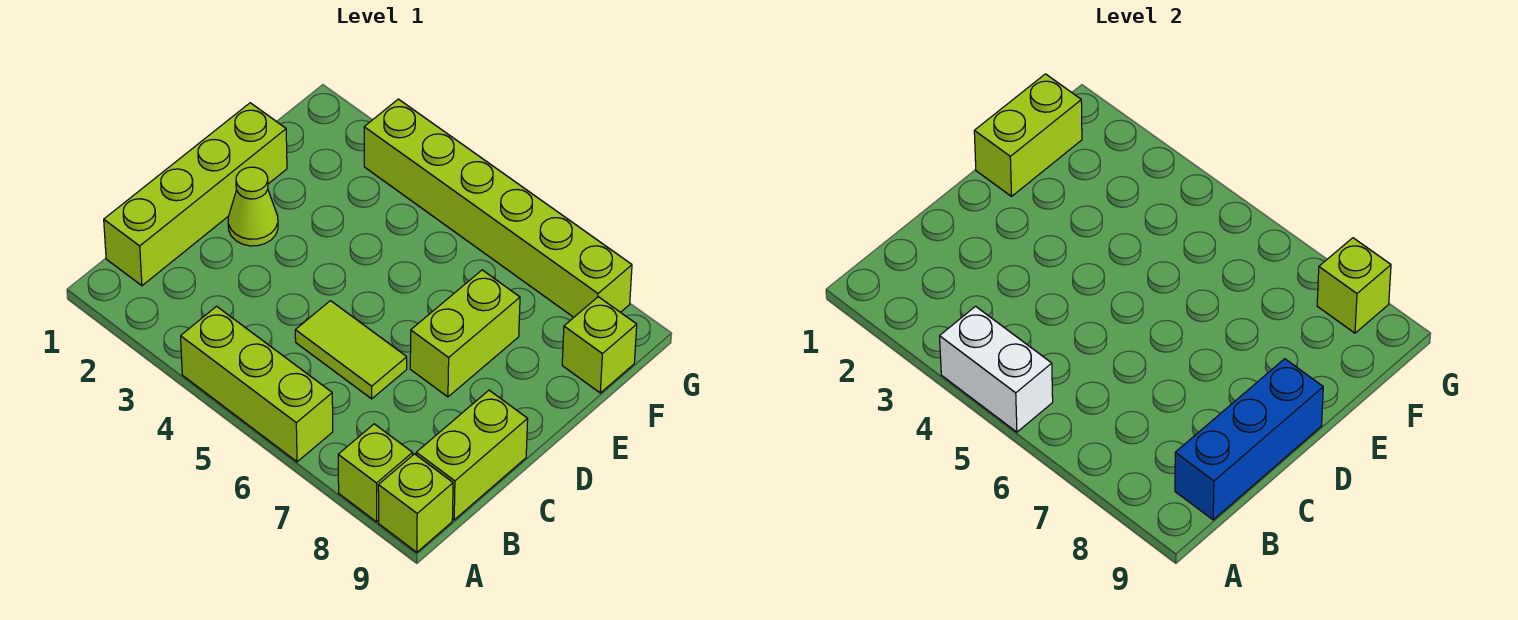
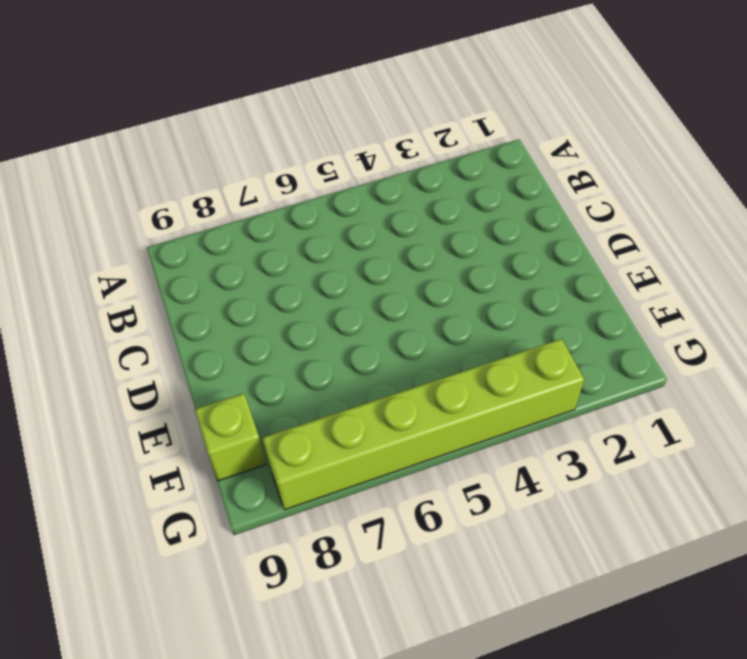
none -> lime 1x3 brick [181,306,333,462]
none -> lime 1x1 brick [338,424,413,522]
none -> lime 1x1 brick [378,454,453,552]

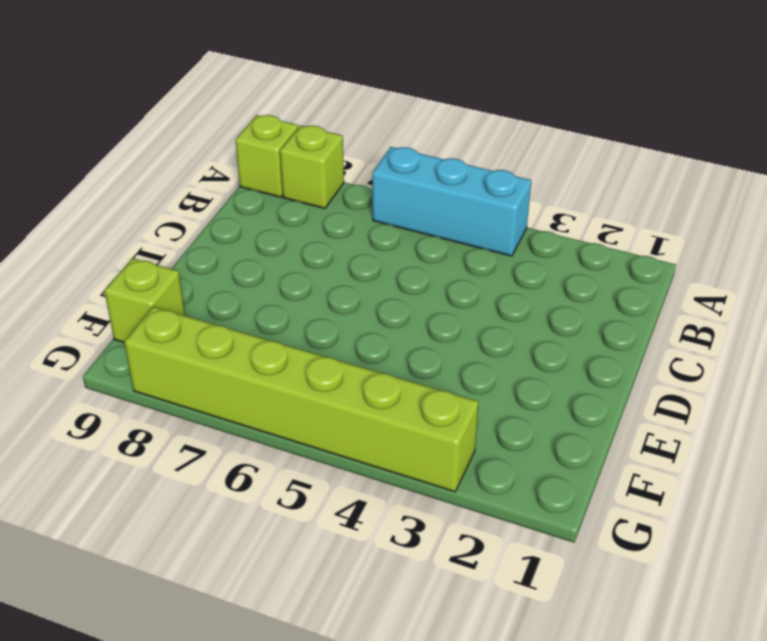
cyan 1x3 brick [372,147,531,256] -> lime 1x3 brick [181,306,333,462]
none -> lime 1x4 brick [104,103,287,286]
none -> lime 1x2 brick [416,390,528,520]
none -> lime 1x2 tile [295,301,407,399]

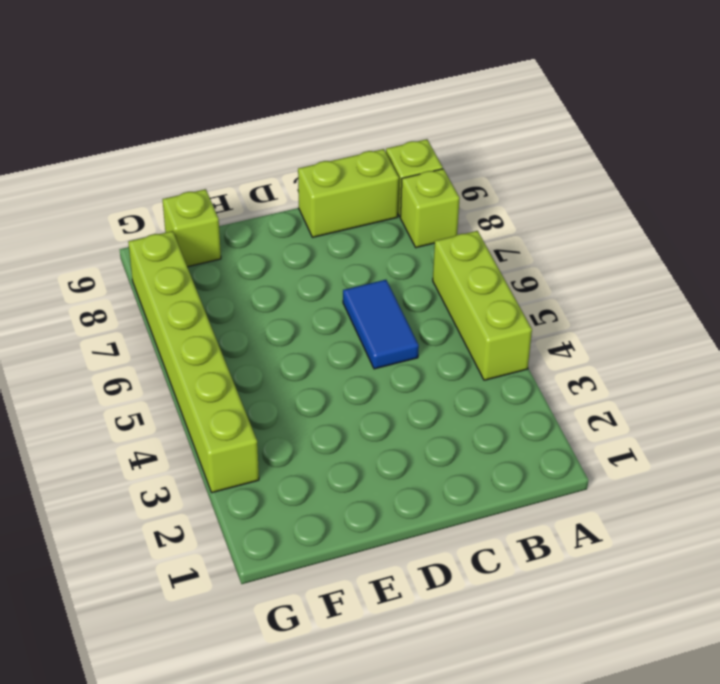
blue 1x2 tile [343,280,419,369] -> lime 1x2 tile [295,301,407,399]
none -> lime 1x4 brick [104,103,287,286]
none -> lime 1x1 cone [228,167,278,246]
none -> lime 1x2 brick [410,270,520,397]

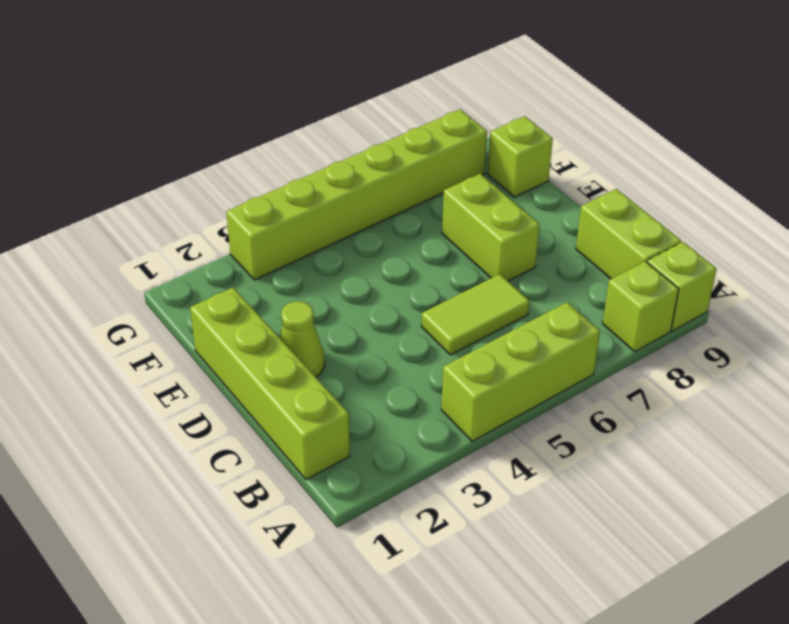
none -> white 1x2 brick [940,306,1053,432]
none -> blue 1x3 brick [1175,359,1323,520]
none -> lime 1x2 brick [974,74,1082,196]

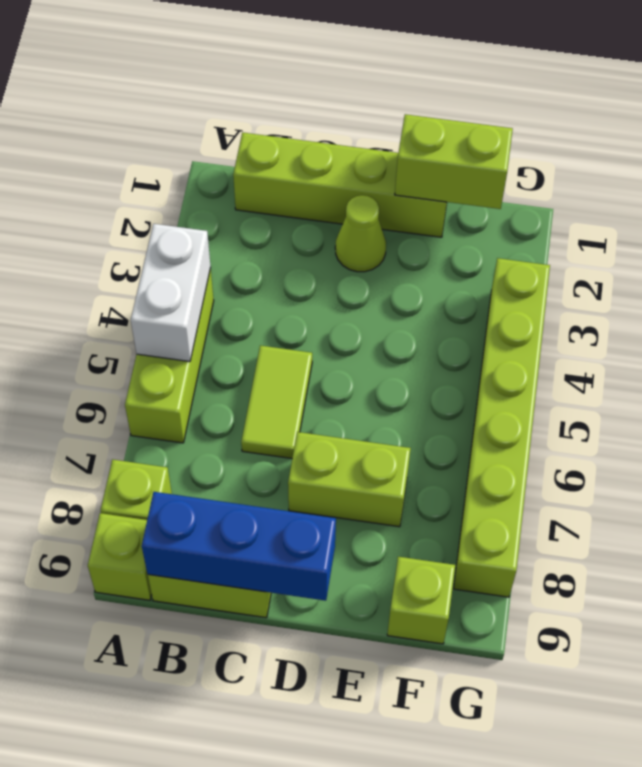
none -> lime 1x1 brick [1317,238,1391,333]

